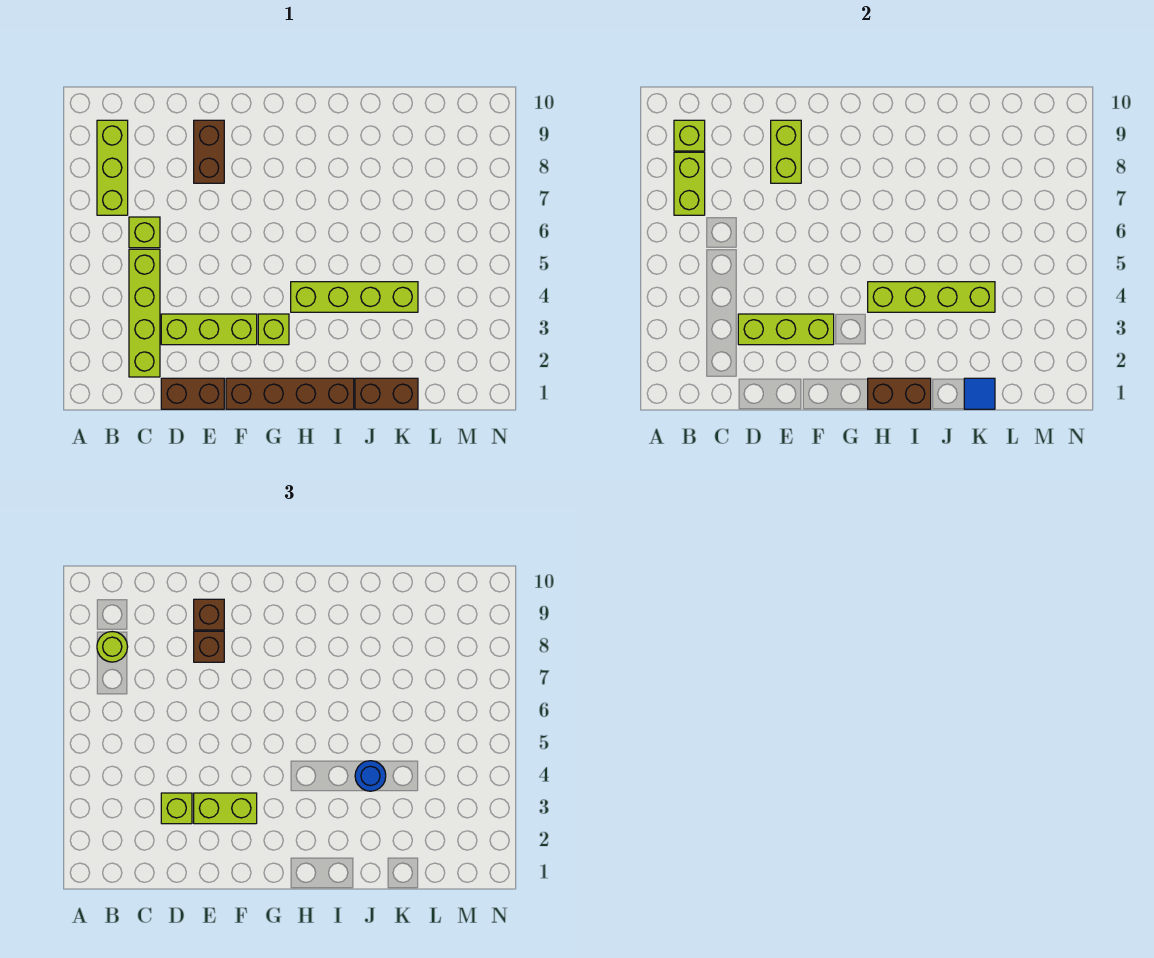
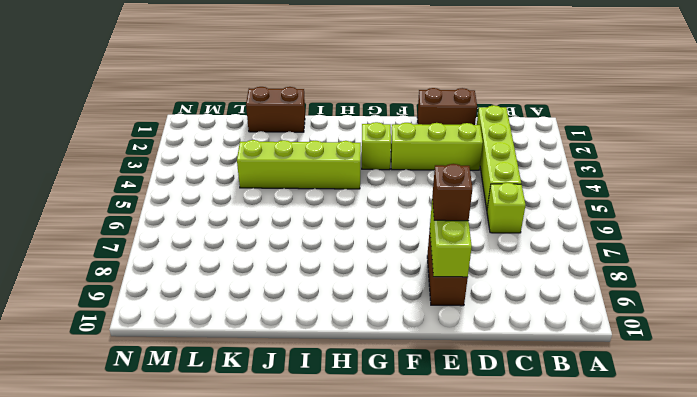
none -> lime 1x3 brick [97,120,128,215]
none -> brown 1x4 brick [226,378,354,409]
none -> lime 1x2 brick [674,152,705,215]

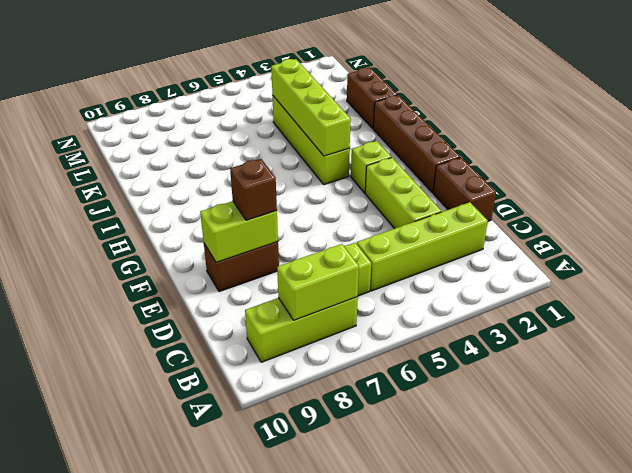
none -> lime 1x1 brick [674,120,705,151]
none -> lime 1x3 brick [738,314,834,345]
none -> brown 1x2 brick [868,378,931,409]

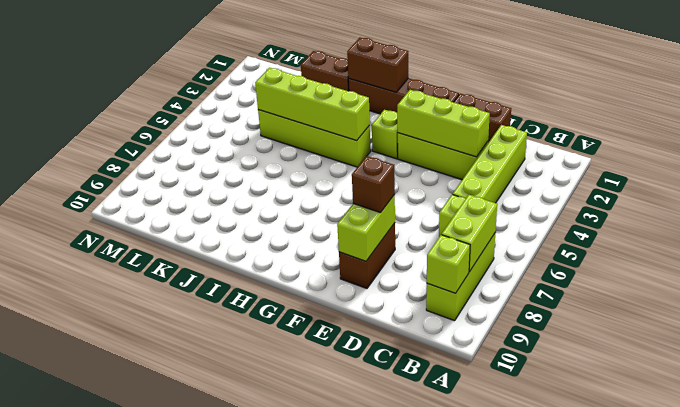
none -> blue 1x1 tile [964,378,995,409]
none -> lime 1x1 round brick [97,632,128,662]
none -> lime 1x1 brick [161,793,192,824]

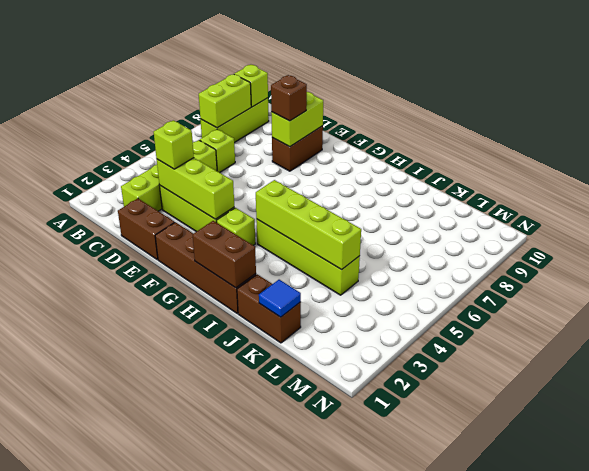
none -> lime 1x1 round brick [97,632,128,662]
none -> lime 1x2 brick [194,793,257,824]
none -> brown 1x1 brick [194,599,224,630]

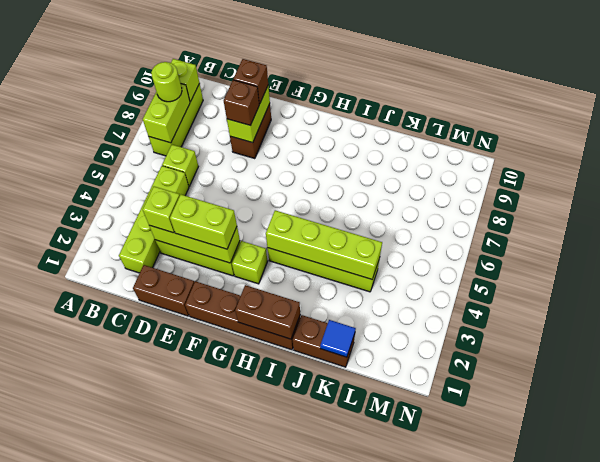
none -> blue 1x1 round brick [355,761,386,791]

